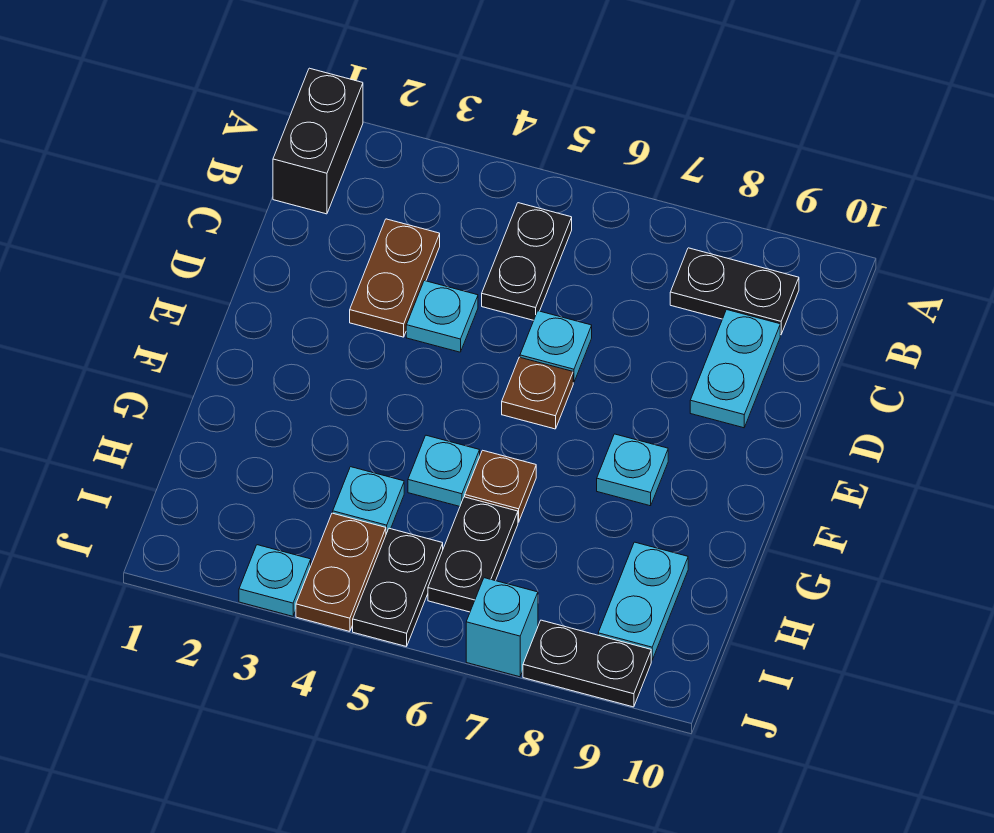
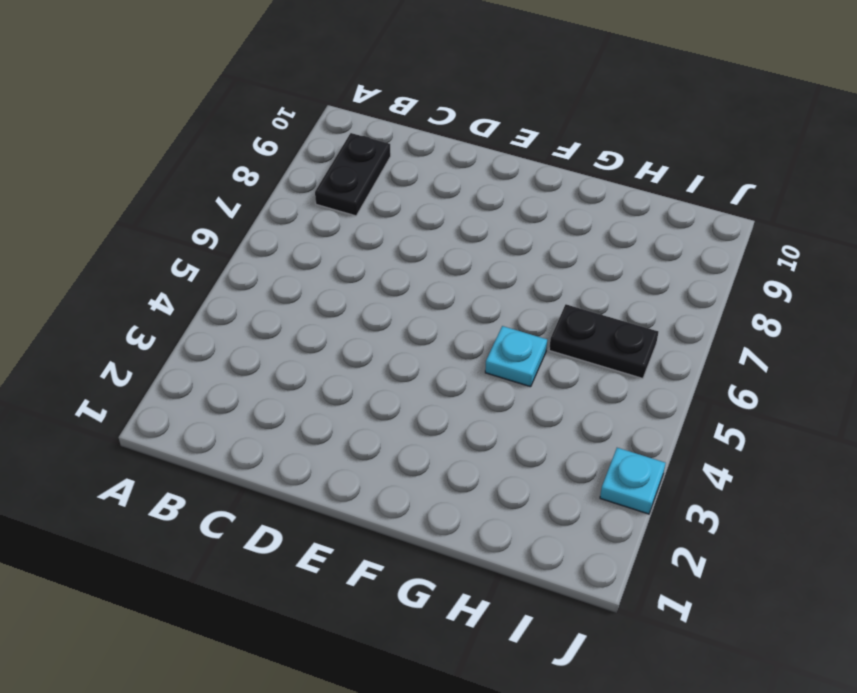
none -> black 1x2 brick [273,68,363,214]
none -> black 1x2 plate [482,203,572,320]
none -> brown 1x2 plate [350,219,440,337]

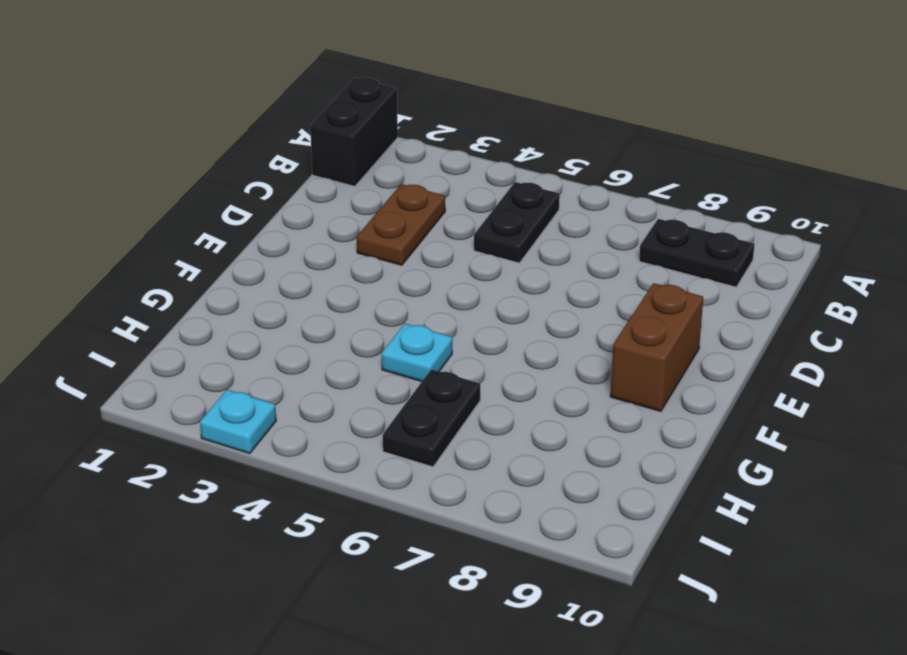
brown 1x2 brick [610,283,703,411] -> none
none -> cyan 1x2 plate [690,310,780,428]
none -> cyan 1x1 plate [406,281,478,352]
none -> cyan 1x1 plate [520,311,592,382]

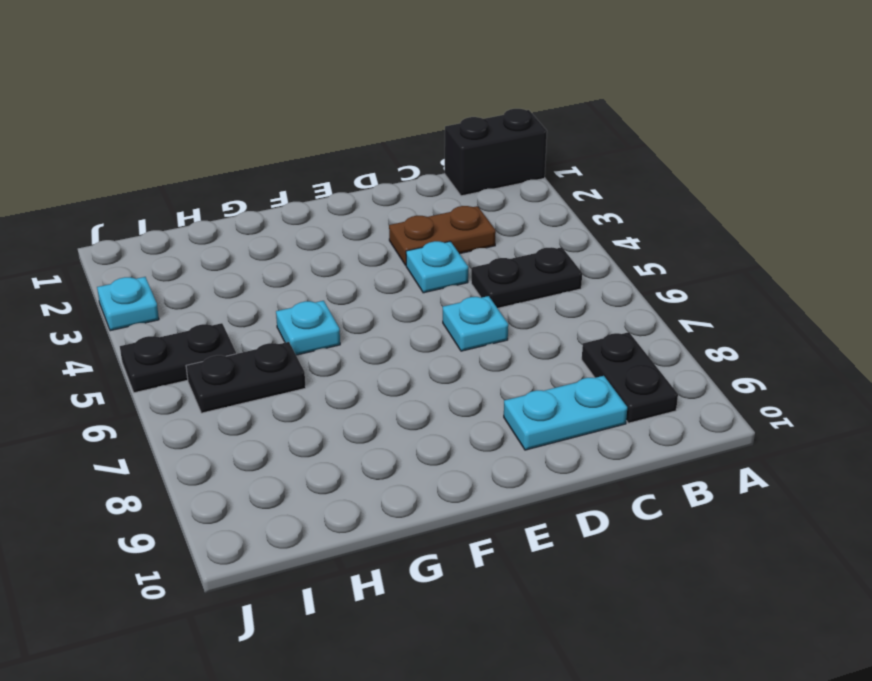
none -> brown 1x1 plate [502,357,573,429]
none -> cyan 1x1 plate [597,434,668,506]
none -> brown 1x1 plate [465,450,536,522]

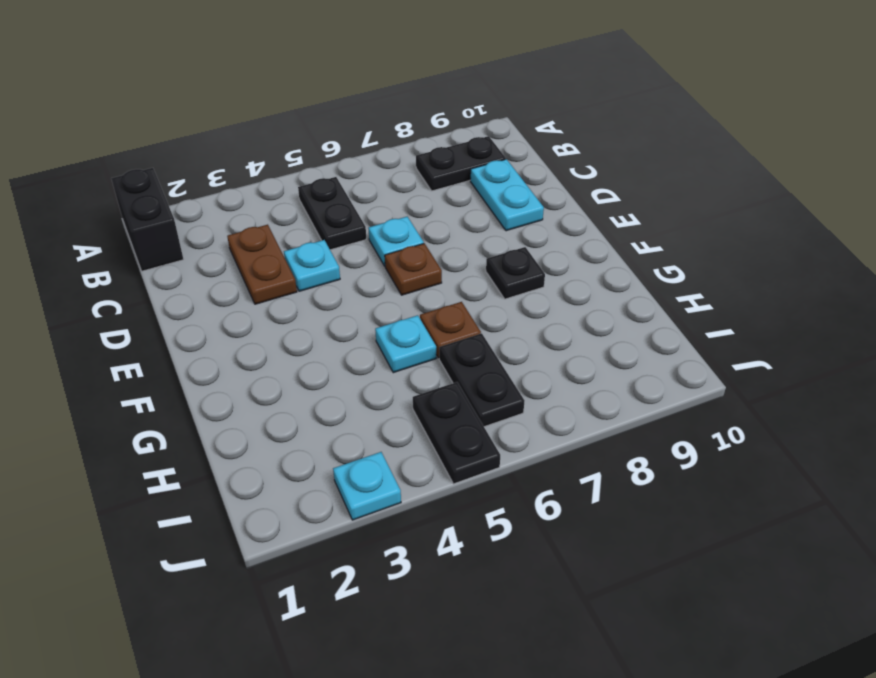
black 1x1 plate [486,247,545,299] -> cyan 1x1 plate [597,434,668,506]
none -> cyan 1x1 plate [333,467,404,534]
none -> cyan 1x2 plate [598,542,688,660]
none -> brown 1x2 plate [296,513,386,631]

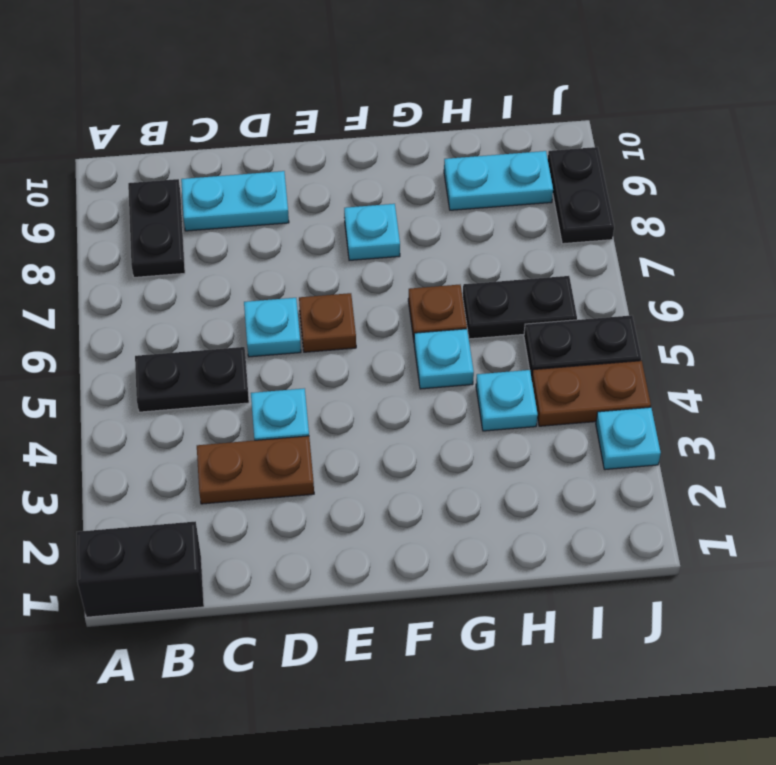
none -> cyan 1x1 brick [466,578,538,677]

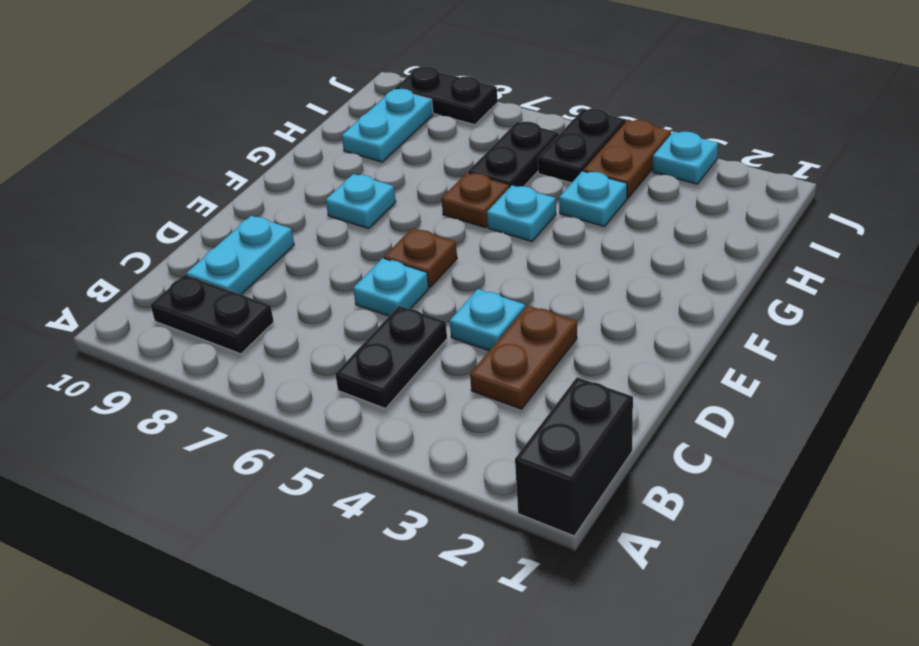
none -> cyan 1x1 brick [466,578,538,677]

